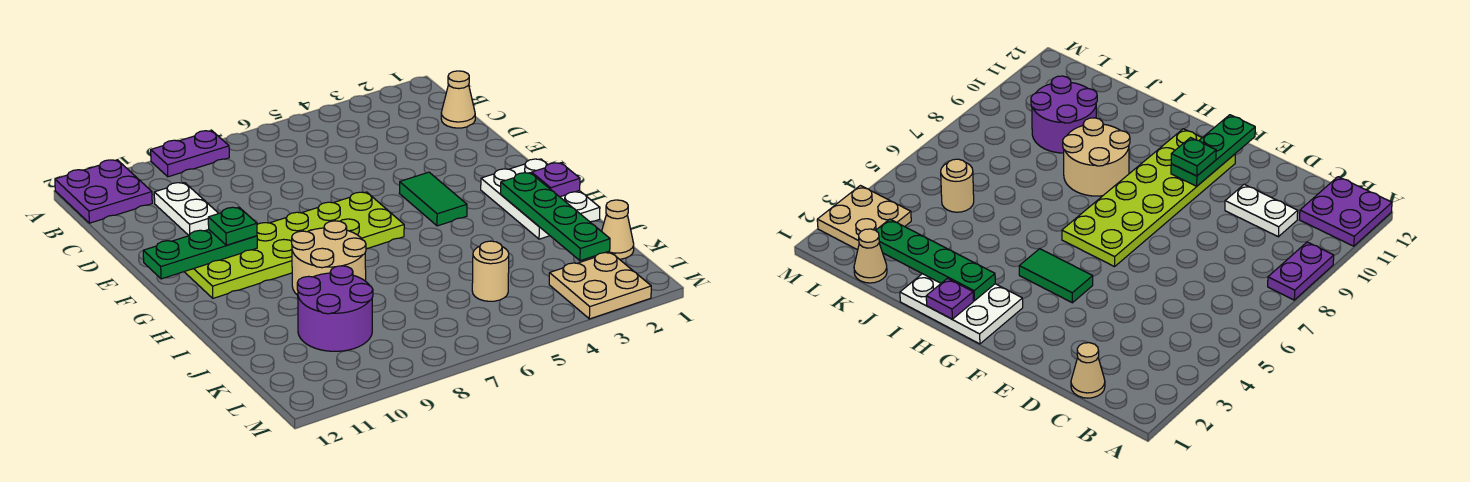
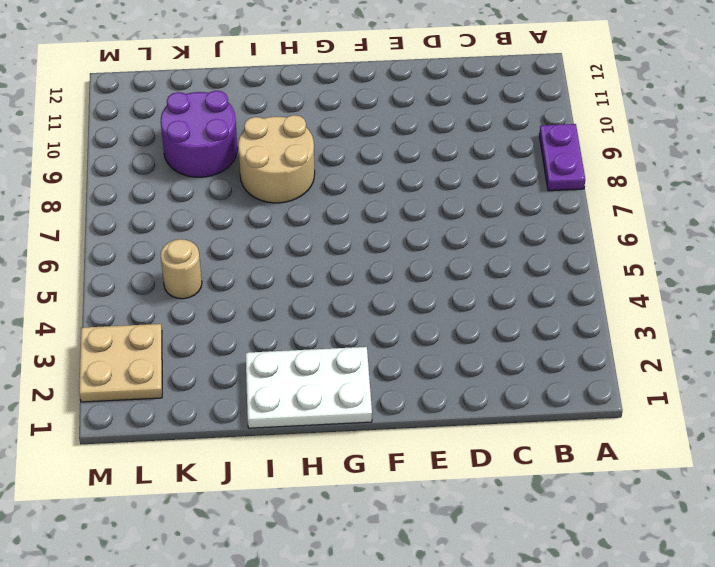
none -> purple 2x2 plate [55,160,152,223]
none -> tan 1x1 cone [441,71,475,128]
none -> white 1x2 plate [154,183,219,235]

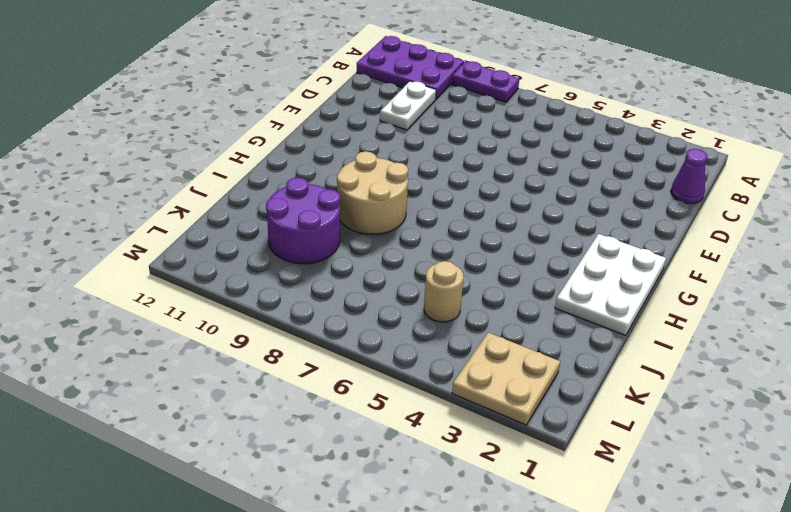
purple 2x3 plate [357,36,464,99] -> purple 2x2 plate [55,160,152,223]
purple 1x1 cone [671,149,707,204] -> tan 1x1 cone [441,71,475,128]
none -> green 1x2 tile [399,172,467,226]
none -> lime 2x6 plate [185,192,404,298]
none -> tan 1x1 cone [602,200,634,259]

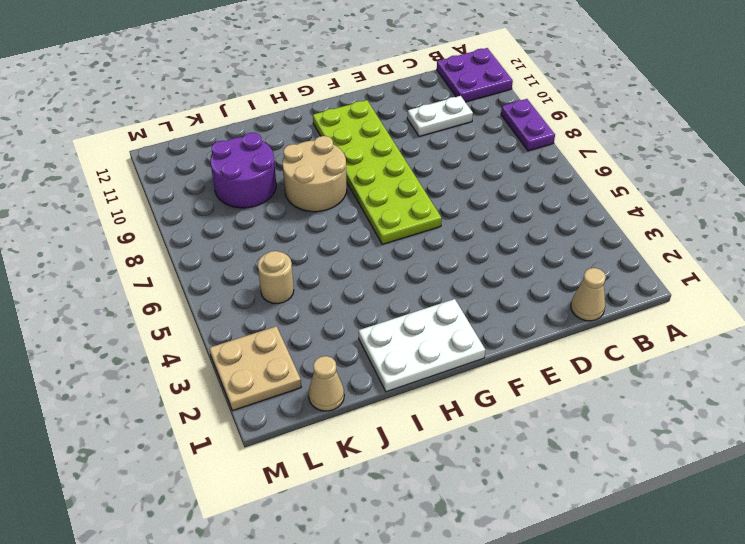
none -> green 1x2 tile [399,172,467,226]
none -> green 1x3 plate [143,230,257,279]
none -> purple 1x1 plate [532,163,580,197]

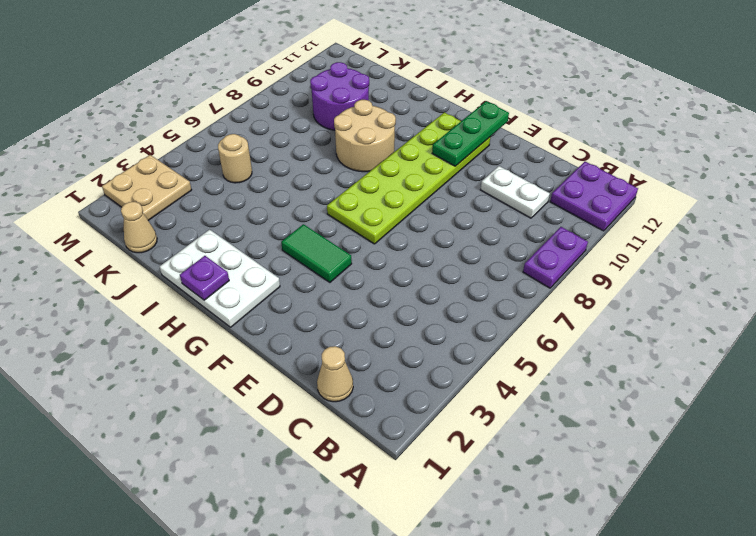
none -> green 1x4 plate [501,173,610,261]
none -> green 1x1 plate [208,207,257,245]

